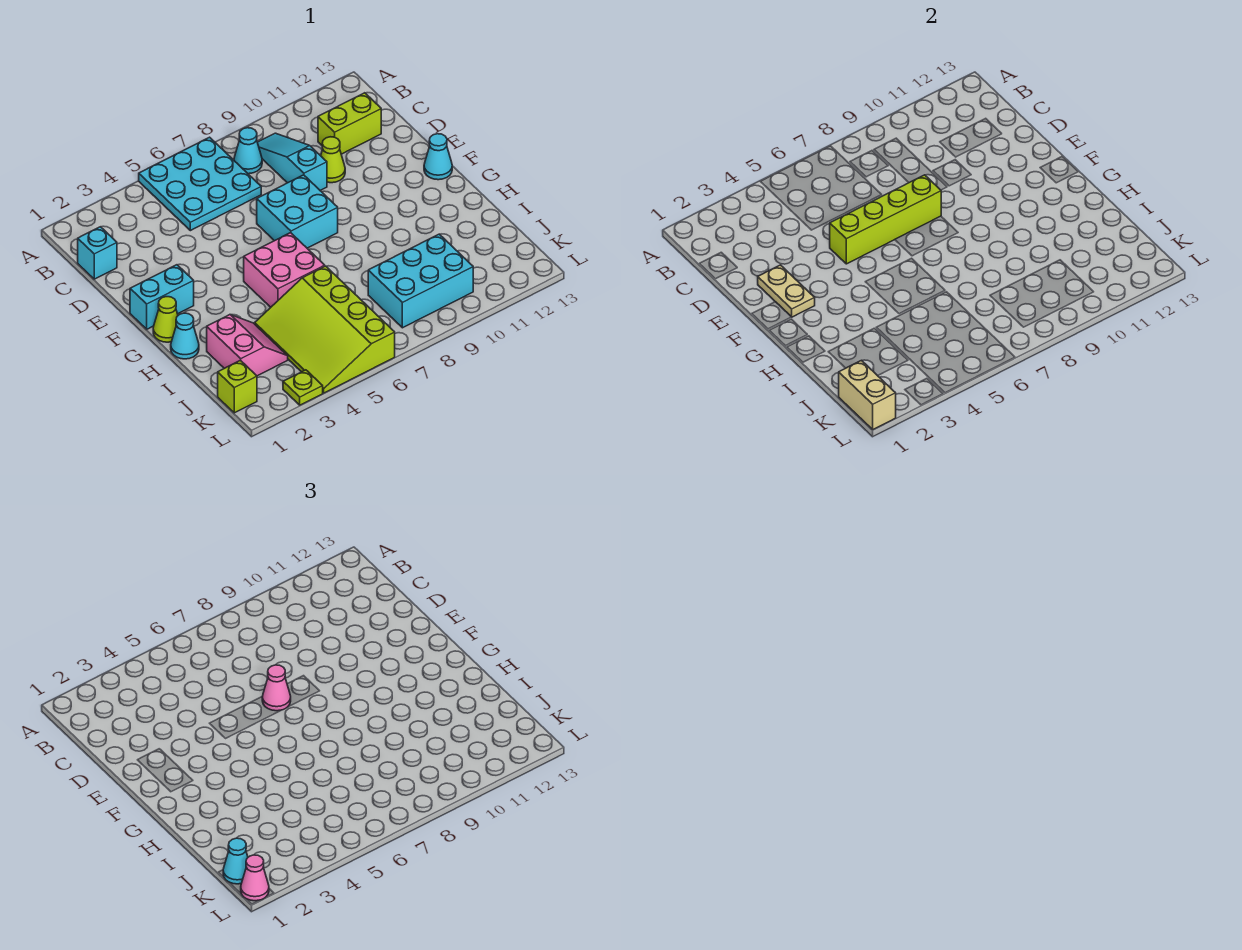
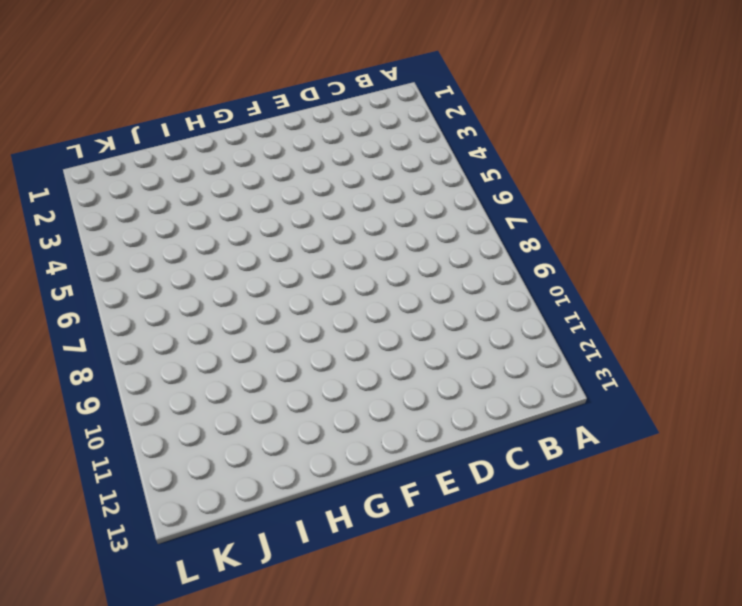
none -> cyan 3x3 plate [139,137,261,231]
none -> cyan 1x1 cone [234,128,262,174]
none -> cyan 1x3 slope [257,133,327,190]

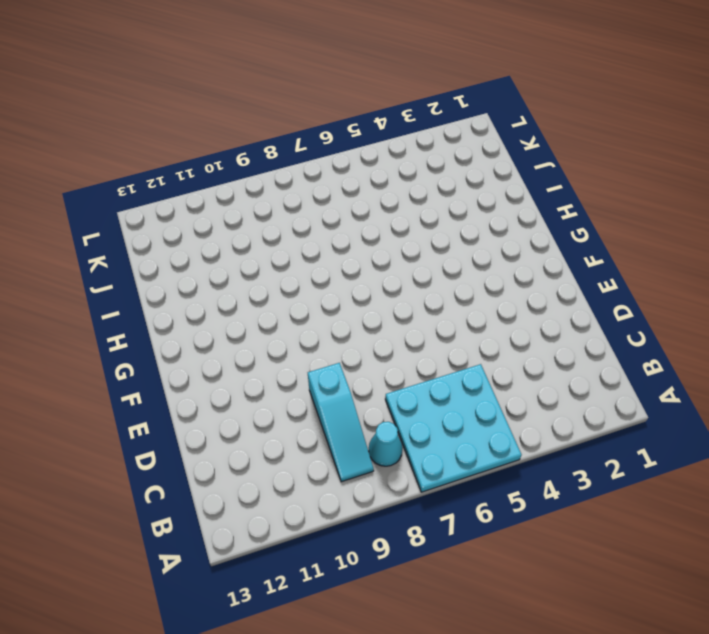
none -> cyan 1x1 brick [78,227,117,279]
none -> lime 1x2 brick [318,93,381,154]
none -> lime 1x1 cone [320,137,345,183]

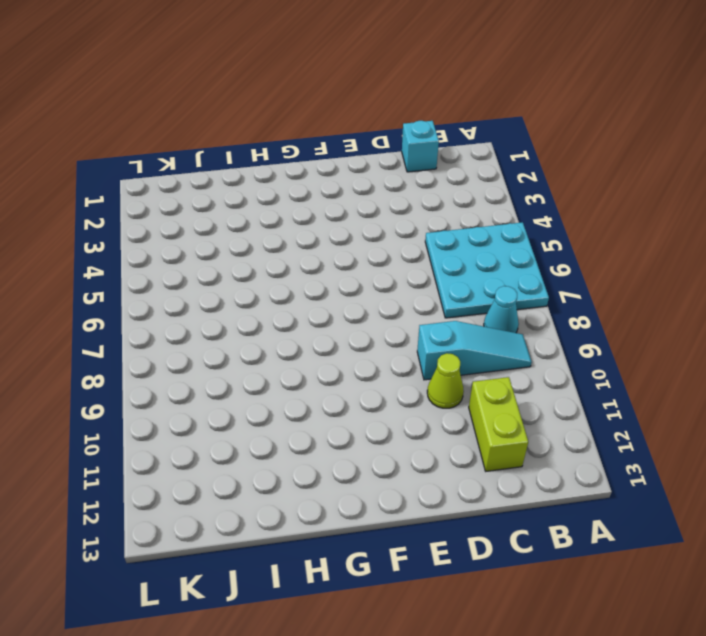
none -> cyan 2x2 brick [257,175,338,248]
none -> cyan 1x2 brick [130,265,194,329]
none -> cyan 1x1 cone [424,134,452,180]

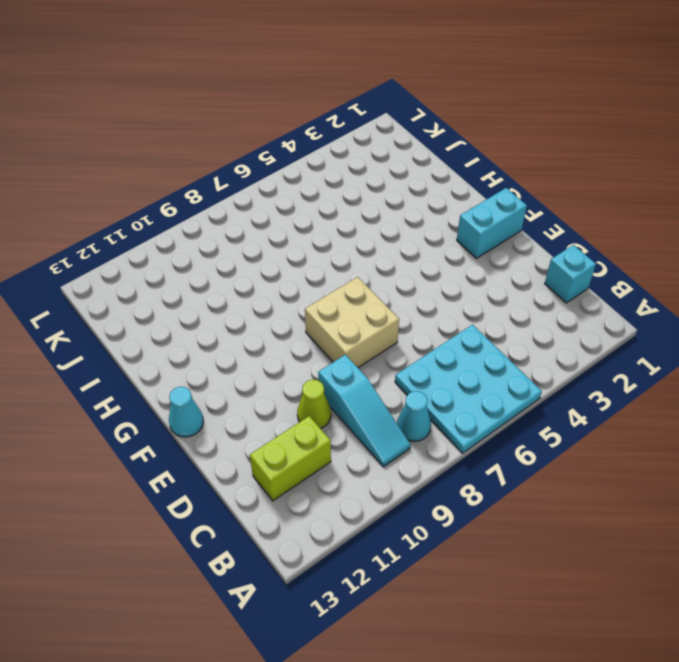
tan 2x2 brick [305,277,399,367] -> cyan 2x2 brick [257,175,338,248]
none -> lime 1x1 cone [153,297,178,342]
none -> pink 2x2 brick [244,233,325,307]
none -> cyan 1x1 cone [171,313,199,359]

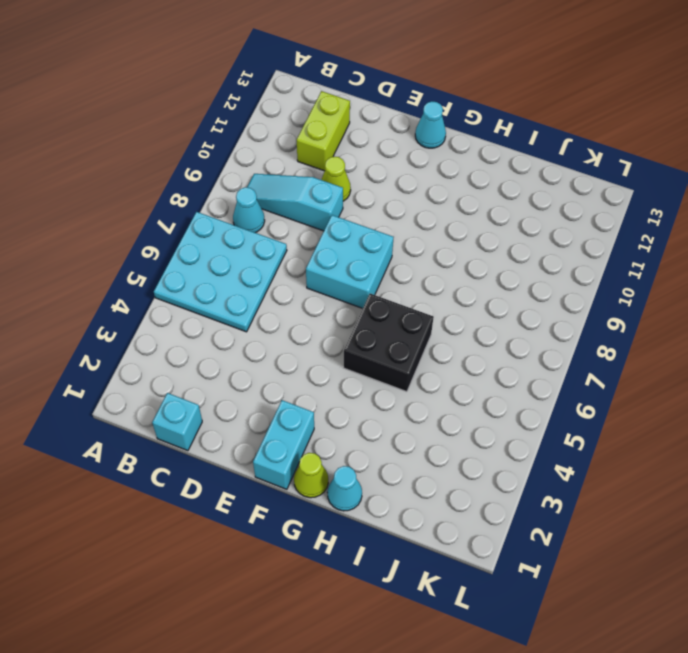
black 2x2 brick [344,294,434,392] -> pink 2x2 brick [244,233,325,307]
none -> pink 2x2 slope [207,315,288,376]
none -> lime 3x4 slope [255,266,395,393]
none -> cyan 2x3 brick [368,234,473,328]

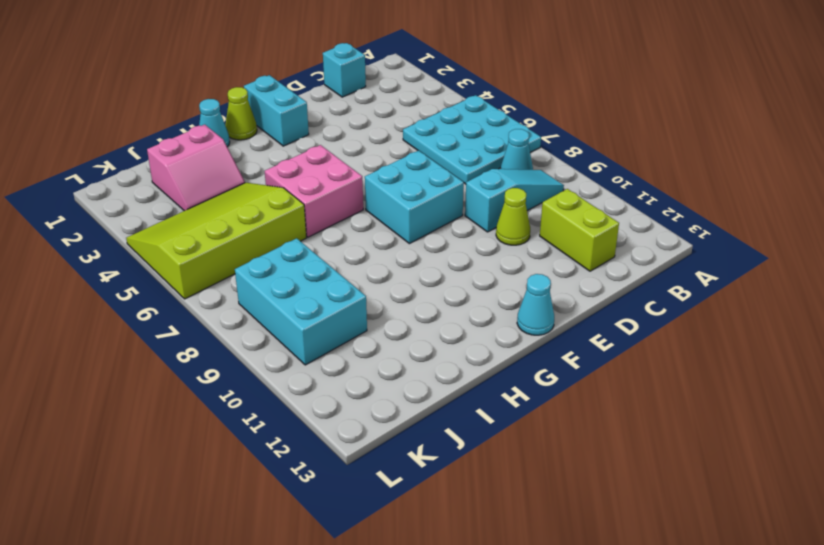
none -> lime 1x1 brick [218,360,257,413]
none -> lime 1x1 plate [283,370,323,405]
none -> tan 1x2 plate [758,265,815,317]

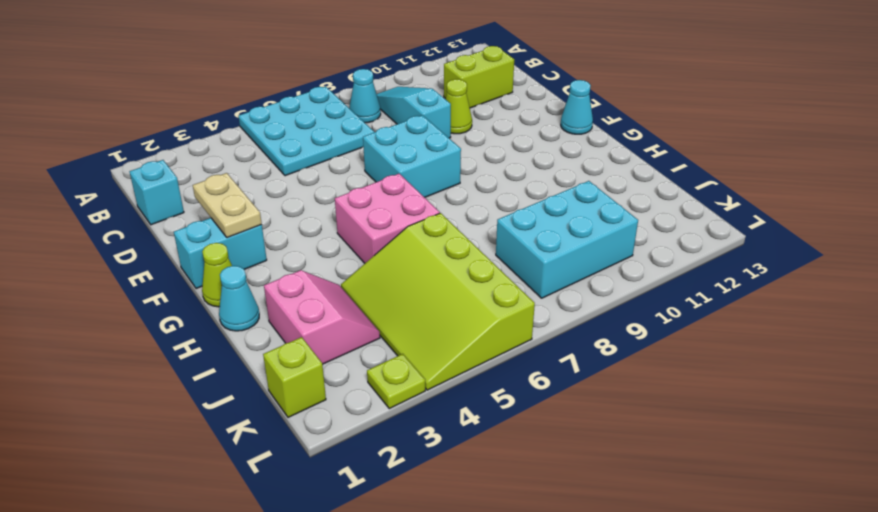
none -> lime 1x4 brick [830,175,941,264]
none -> tan 1x2 brick [839,360,896,429]
none -> pink 1x1 cone [262,665,291,711]

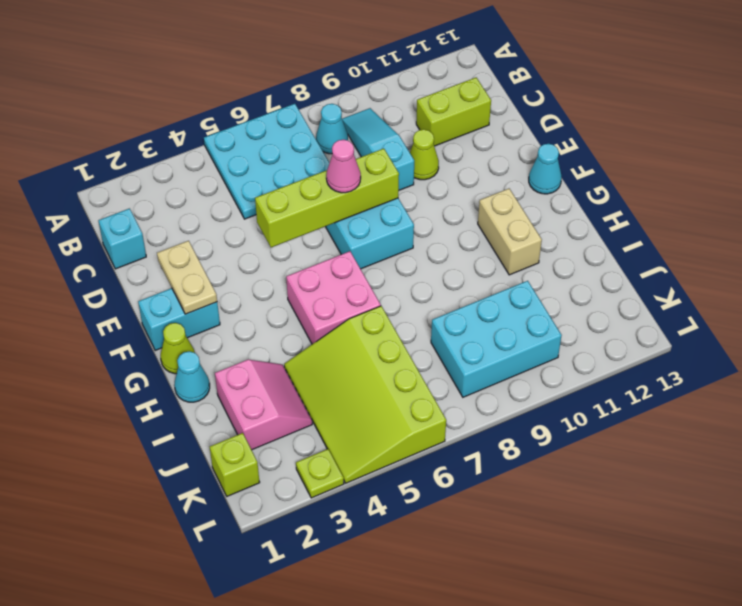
tan 1x2 brick [478,189,542,275] -> tan 1x2 brick moved to [839,360,896,429]
none -> cyan 1x1 cone [223,838,248,884]
none -> pink 1x1 cone [241,855,269,901]

